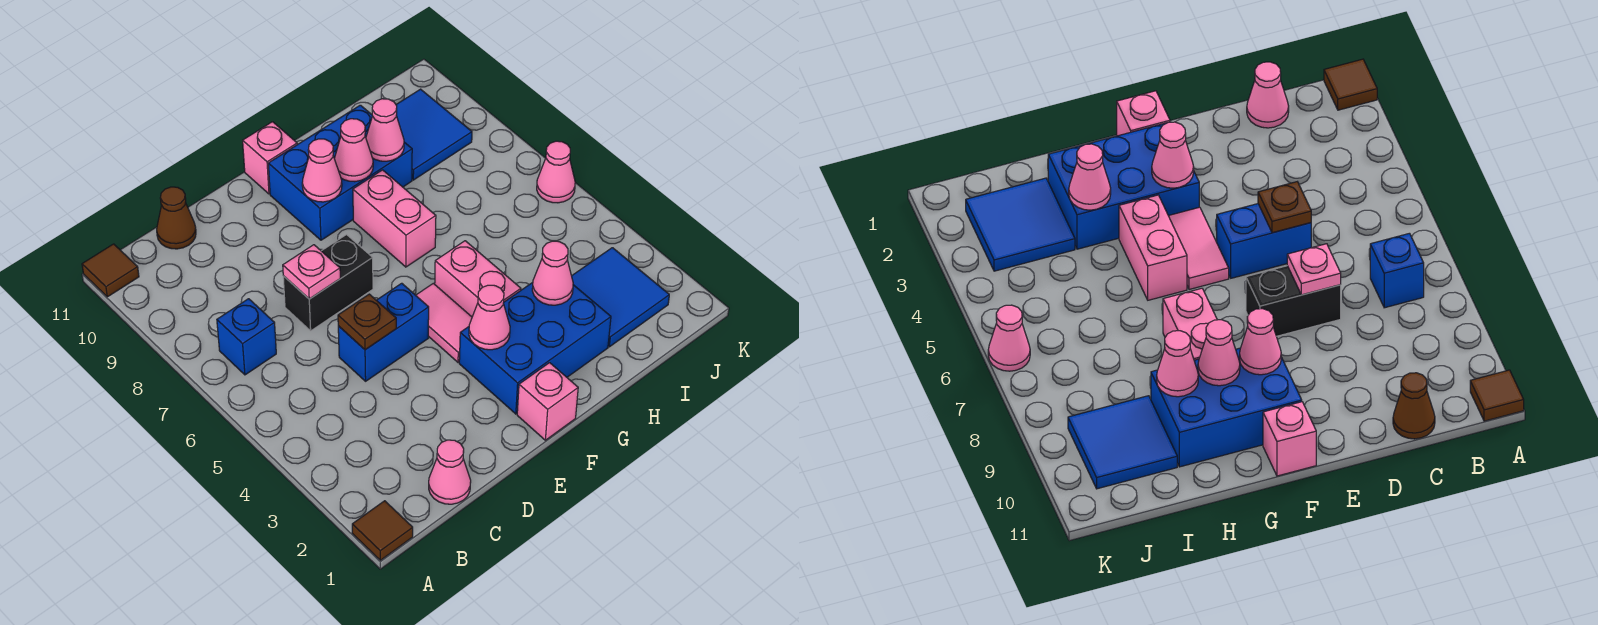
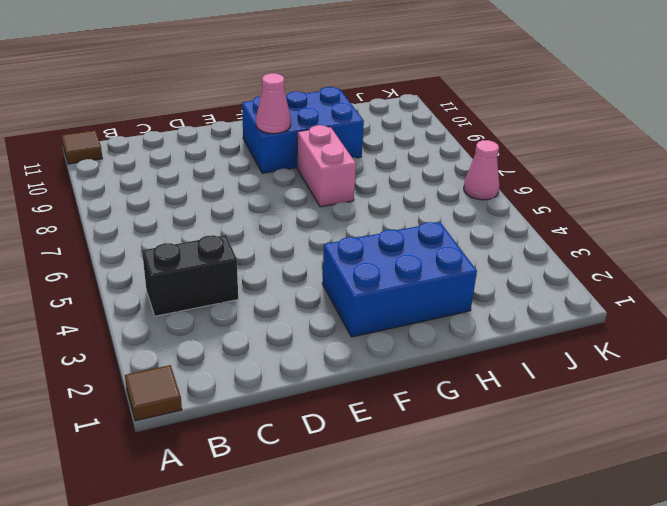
black 1x2 brick [142,235,238,316] -> black 1x2 brick moved to [283,235,373,331]
none -> blue 1x1 brick [217,299,276,375]
none -> pink 1x1 cone [429,440,471,504]
none -> brown 1x1 cone [157,187,196,249]

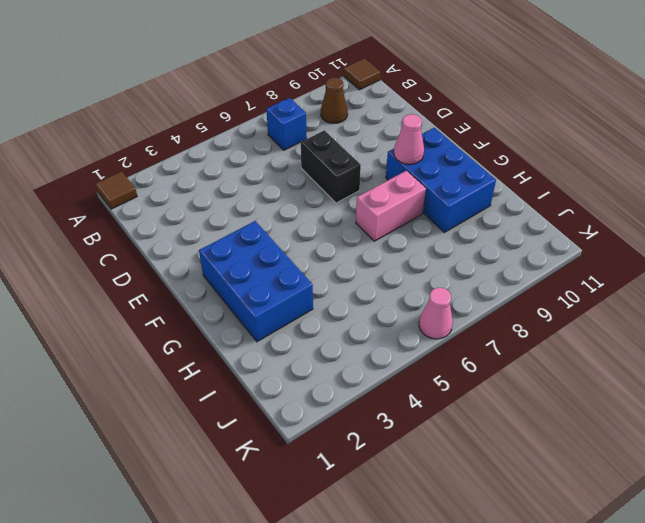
brown 1x1 cone [321,77,348,123] -> brown 1x1 cone moved to [157,187,196,249]
none -> pink 1x1 cone [429,440,471,504]
none -> blue 1x2 brick [338,283,429,381]
none -> pink 1x1 brick [517,363,578,440]

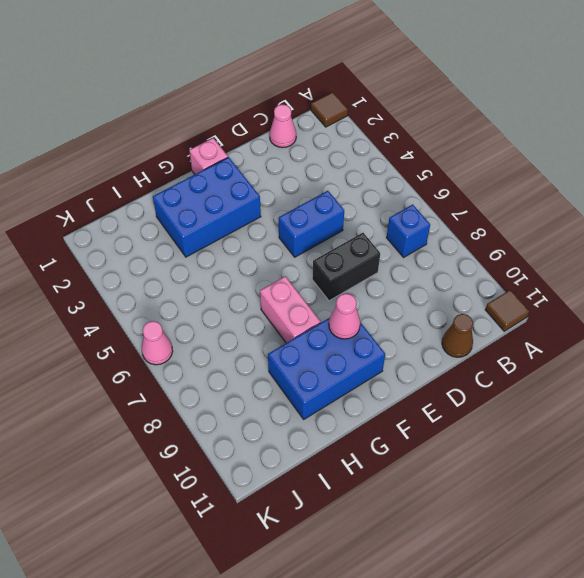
none -> pink 1x2 tile [416,283,472,362]
none -> pink 1x1 brick [243,122,297,194]
none -> pink 1x2 brick [435,241,521,317]

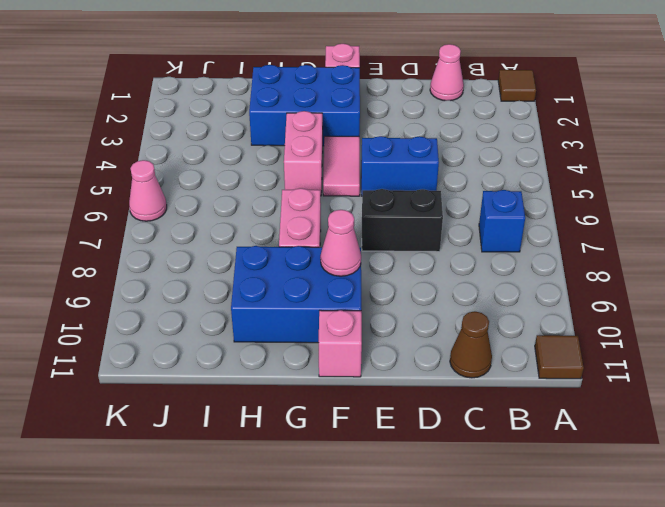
none -> blue 2x2 tile [572,248,669,347]
none -> blue 2x2 tile [396,89,472,180]
none -> brown 1x1 plate [338,294,396,350]

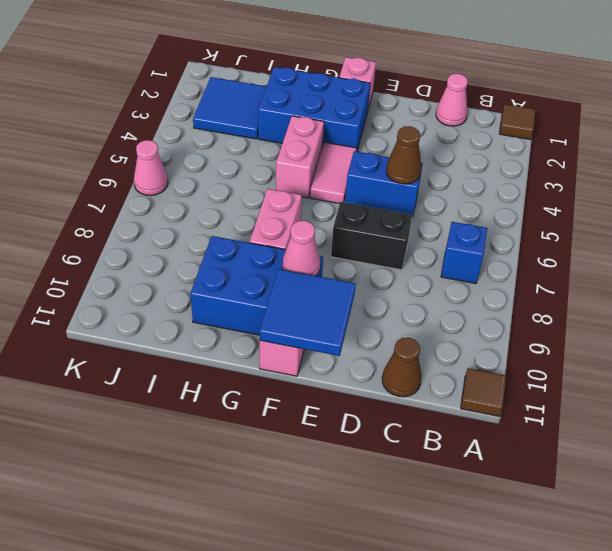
brown 1x1 cone [386,126,421,184] -> brown 1x1 plate [338,294,396,350]
blue 2x2 tile [260,269,356,356] -> blue 2x2 tile moved to [396,89,472,180]
none -> pink 1x1 plate [283,245,340,299]
none -> pink 1x1 cone [469,285,510,350]
none -> pink 1x1 cone [334,119,373,182]

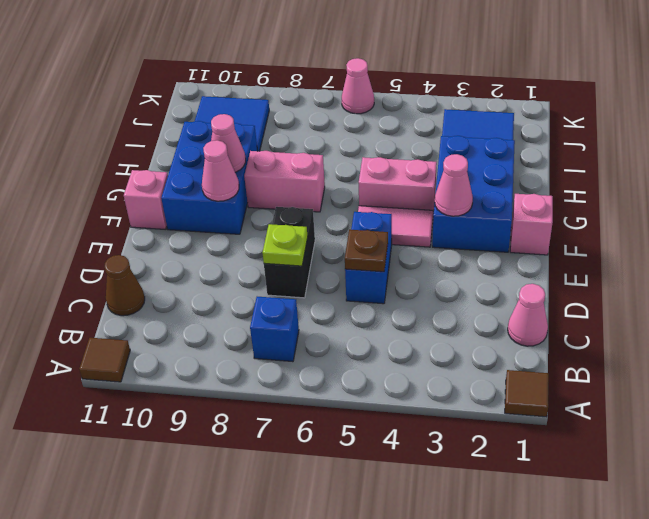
lime 1x1 plate [262,224,308,266] -> pink 1x1 plate [283,245,340,299]
none -> pink 1x1 cone [532,241,573,305]
none -> pink 1x1 cone [366,99,404,161]

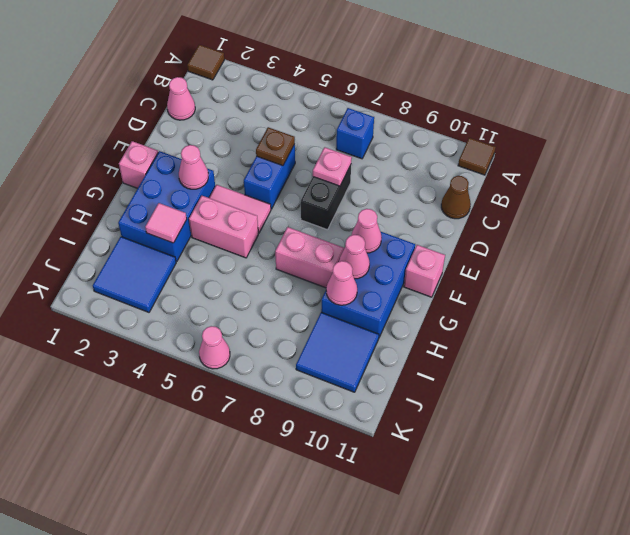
pink 1x1 tile [145,203,187,243] -> pink 1x1 cone [532,241,573,305]

